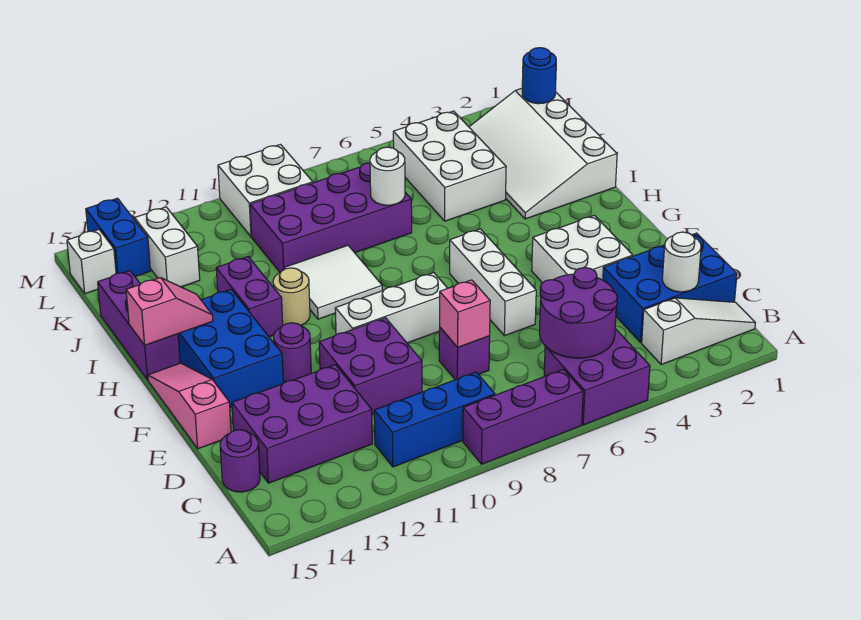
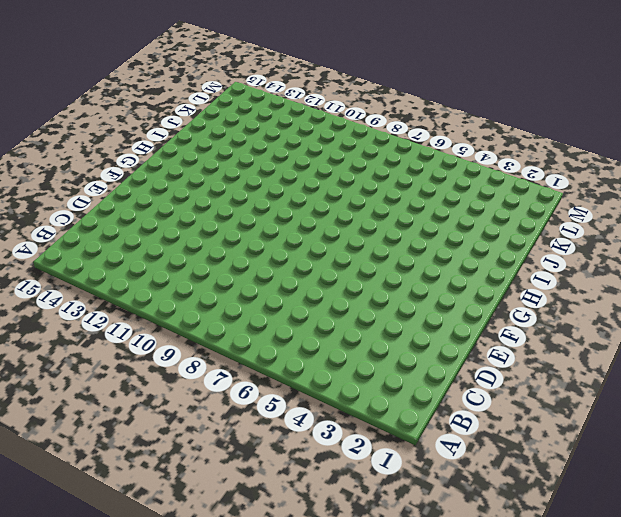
none -> purple 2x2 brick [544,329,650,425]
none -> purple 1x3 brick [463,370,583,464]
none -> white 1x3 slope [642,298,755,365]
none -> blue 1x3 brick [374,372,495,467]

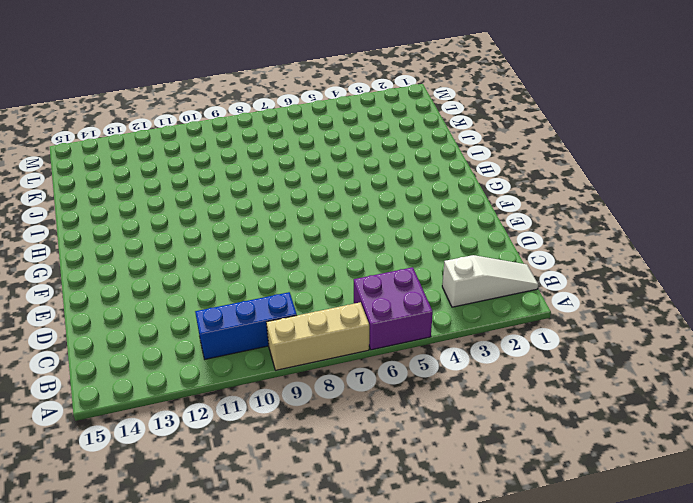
tan 1x3 brick [266,302,369,370] -> purple 1x3 brick [463,370,583,464]
none -> blue 2x3 brick [603,233,737,343]
none -> purple 2x3 brick [232,365,372,483]
none -> purple 1x1 round brick [220,430,260,492]
none -> purple 1x1 brick [439,328,490,380]

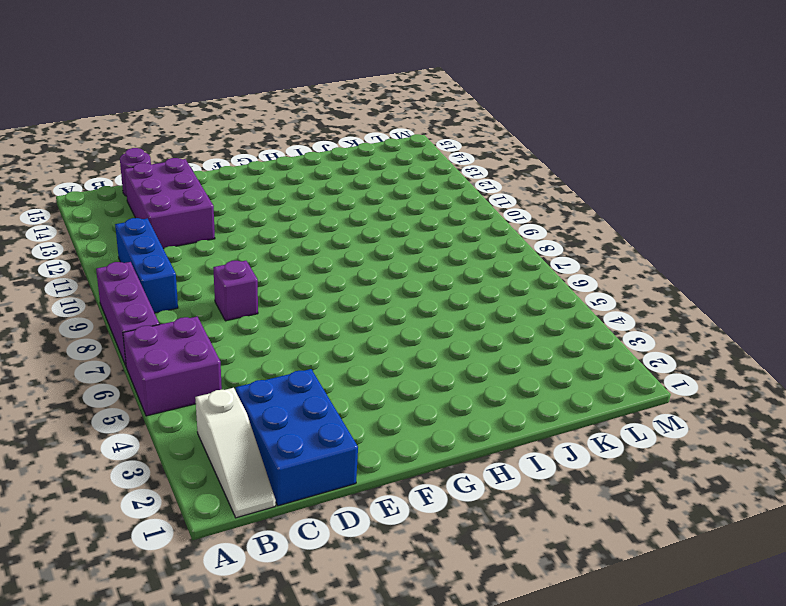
none -> purple 2x2 brick [319,318,422,414]
none -> white 2x2 brick [532,215,633,283]
none -> white 1x3 brick [450,229,536,336]
none -> pink 1x3 slope [148,363,231,449]

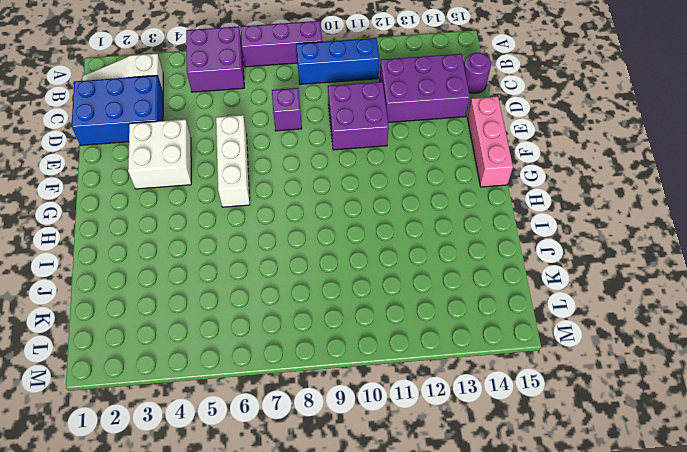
pink 1x3 brick [467,96,513,187] -> pink 1x3 slope [148,363,231,449]
none -> white 1x3 brick [335,273,448,343]
none -> purple 1x1 round brick [274,323,311,382]
none -> blue 2x3 brick [178,289,283,407]
none -> white 2x2 tile [284,245,382,319]

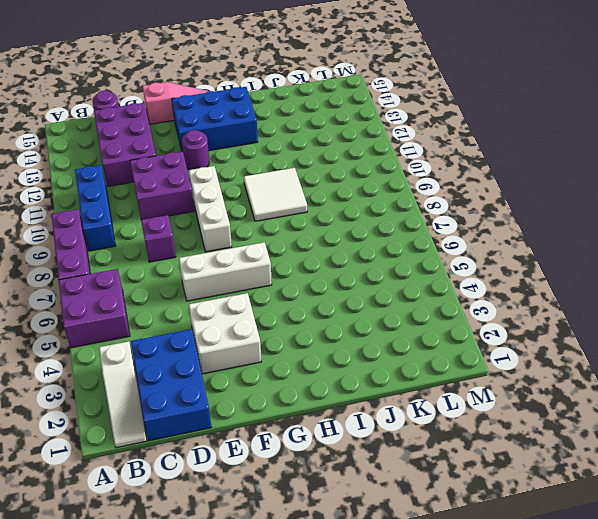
none -> tan 1x1 round brick [273,268,310,326]
none -> purple 1x2 brick [216,257,283,337]
none -> purple 1x3 brick [98,271,180,380]
none -> white 3x4 slope [469,88,617,219]

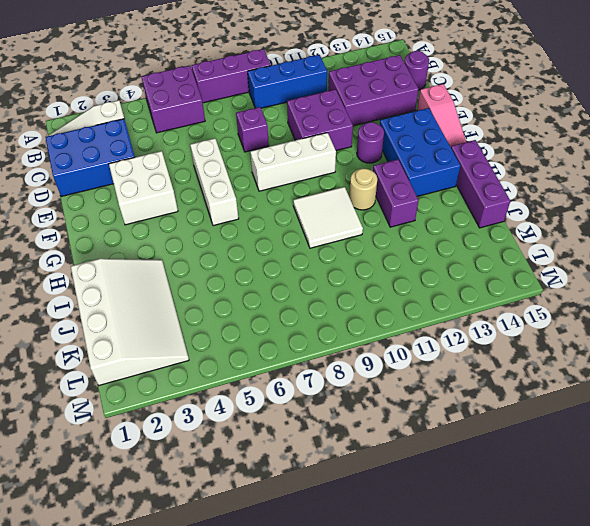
none -> white 2x3 brick [393,111,506,221]
none -> purple 2x4 brick [250,163,412,273]
none -> white 1x2 brick [135,207,200,287]
none -> white 2x2 brick [218,145,313,237]

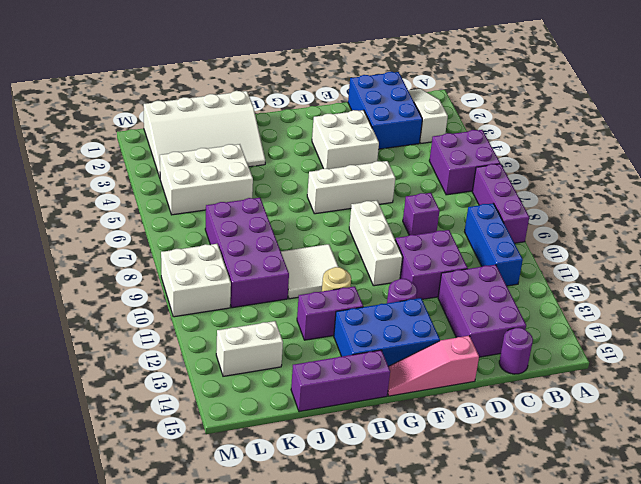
none -> blue 1x2 brick [86,198,150,276]
none -> white 1x1 brick [67,230,116,294]
none -> purple 2x2 round brick [540,268,618,358]
none -> white 1x1 round brick [662,232,701,292]

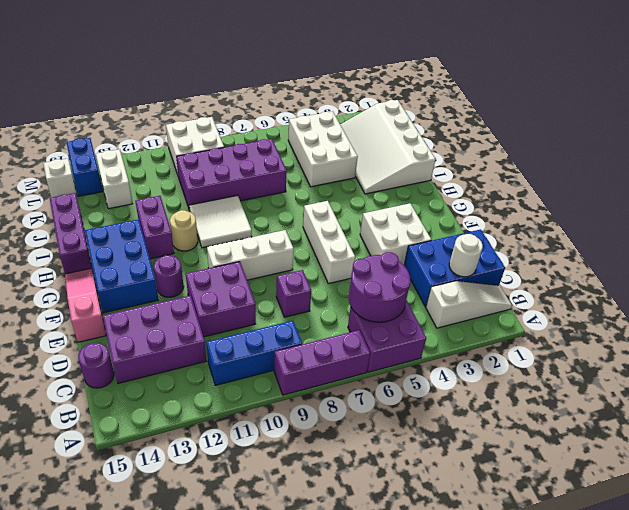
none -> pink 1x1 brick [440,280,490,347]
none -> pink 1x2 slope [126,278,213,345]
none -> white 1x1 round brick [370,147,405,205]
none -> blue 1x1 round brick [522,48,556,104]

